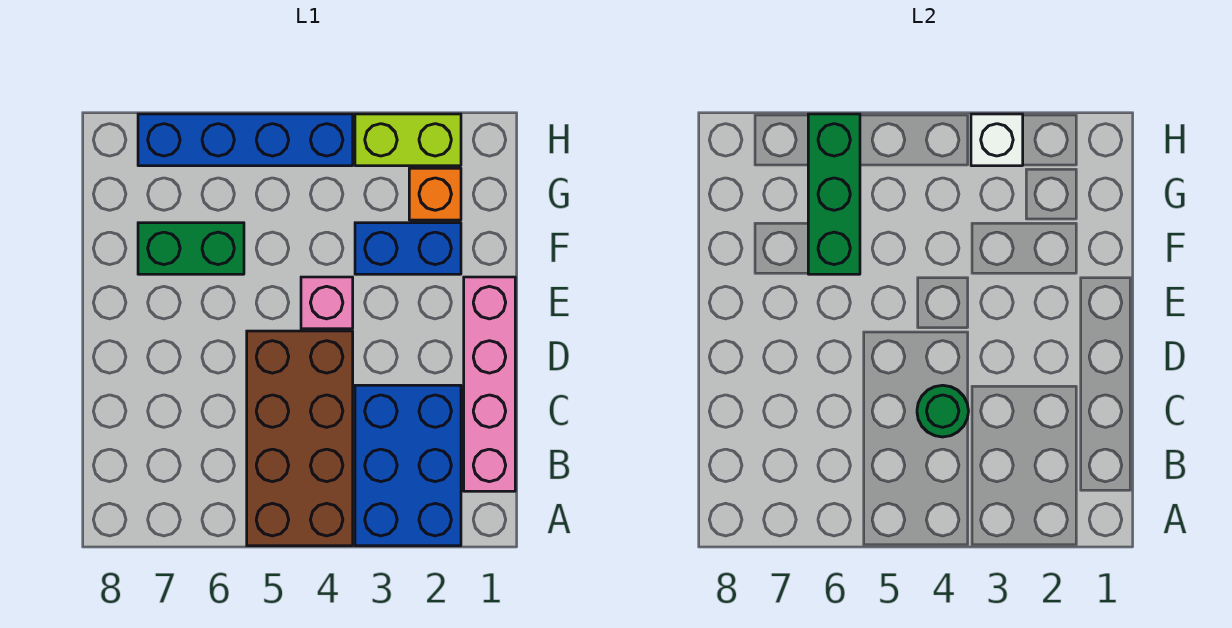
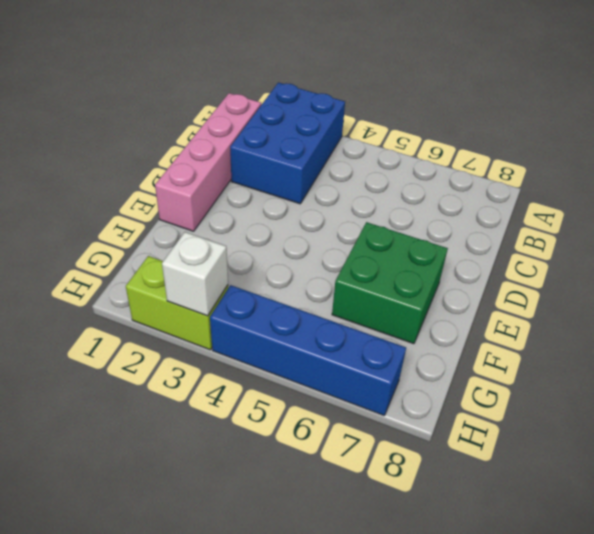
green 2x2 brick [332,222,448,344] -> green 1x2 brick [138,223,244,274]
none -> brown 2x4 brick [247,331,353,546]
none -> pink 1x1 brick [301,277,353,329]
none -> blue 1x2 brick [355,223,461,274]

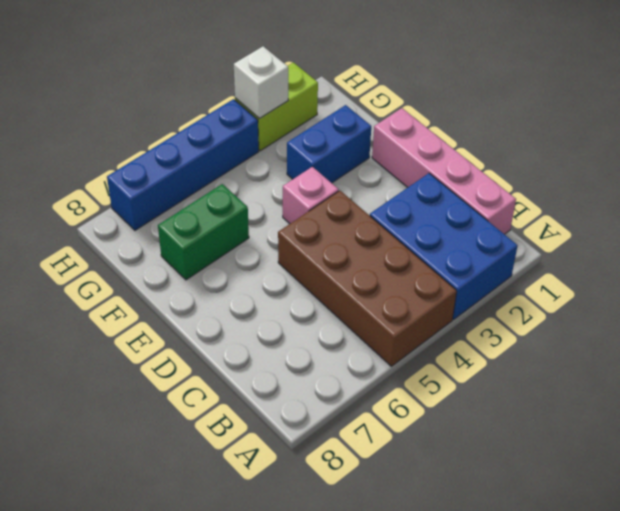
none -> orange 1x1 brick [409,168,461,220]
none -> green 1x1 round brick [917,385,968,437]
none -> green 1x3 brick [808,114,860,274]

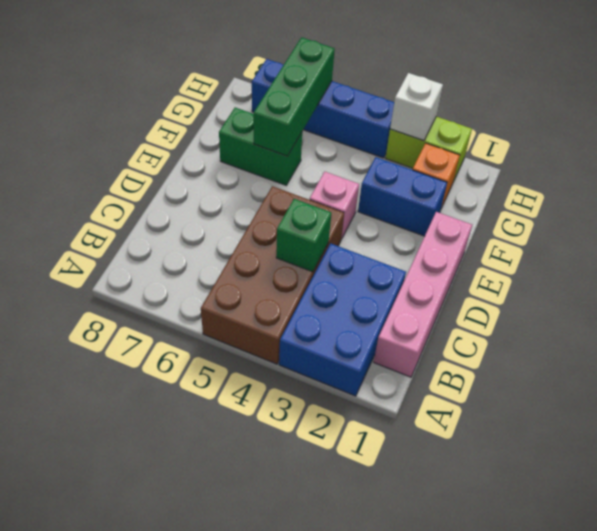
green 1x1 brick [276,199,331,272] -> green 1x1 round brick [917,385,968,437]

